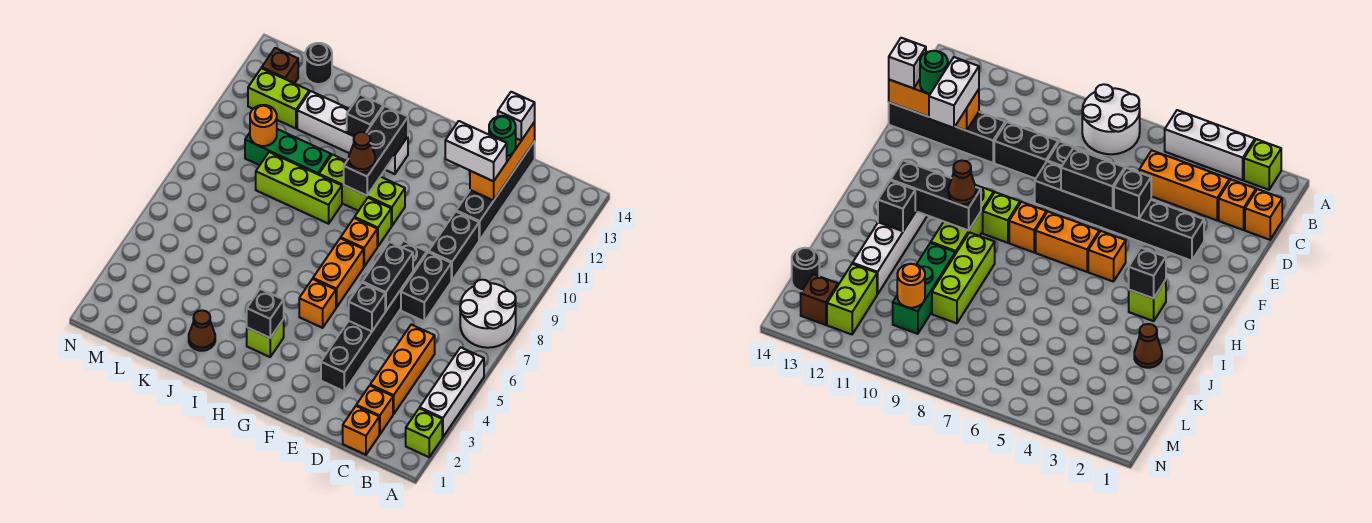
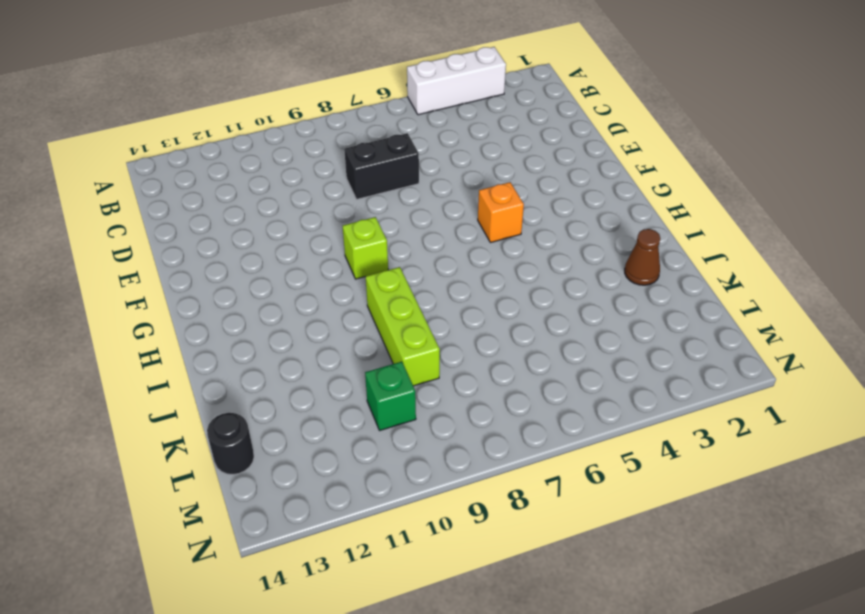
green 1x1 brick [365,362,416,430] -> green 1x3 brick [245,129,331,175]
none -> lime 1x1 brick [406,408,442,457]
none -> white 2x2 round brick [460,280,516,348]
none -> orange 1x1 brick [343,406,379,455]
none -> orange 1x1 brick [356,386,393,434]

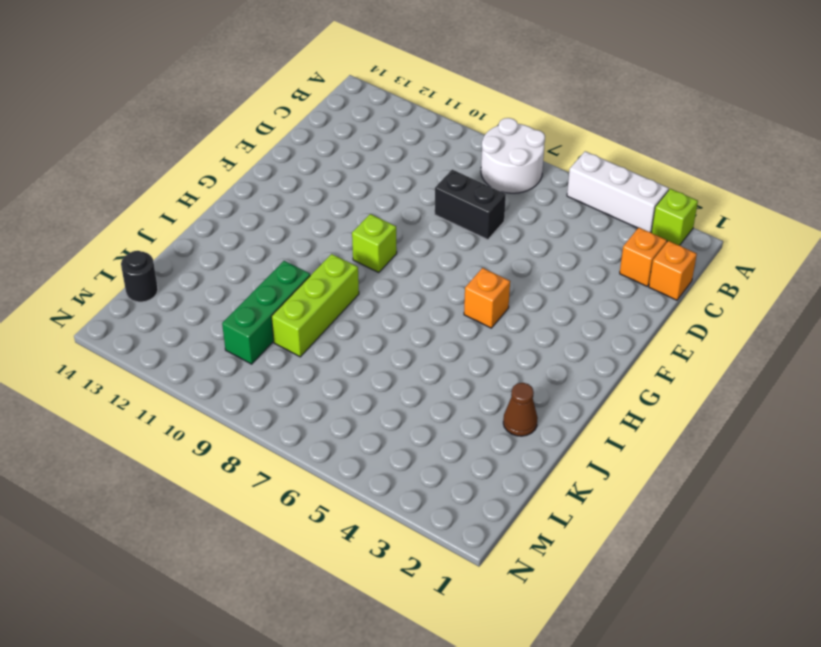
none -> orange 1x3 brick [370,325,435,414]
none -> black 1x2 brick [429,212,479,281]
none -> black 1x4 brick [456,141,535,240]
none -> black 1x6 brick [321,241,427,391]

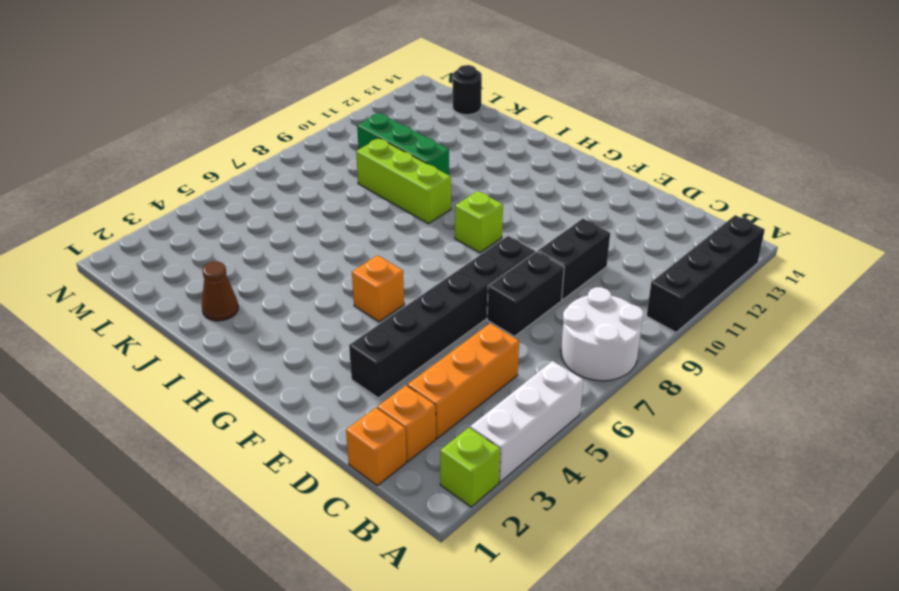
black 1x4 brick [647,215,765,332] -> black 1x4 brick moved to [456,141,535,240]
none -> orange 1x2 brick [313,238,364,308]
none -> orange 1x1 brick [341,218,377,267]
none -> lime 1x3 brick [319,154,405,226]
none -> lime 1x1 brick [247,319,284,357]

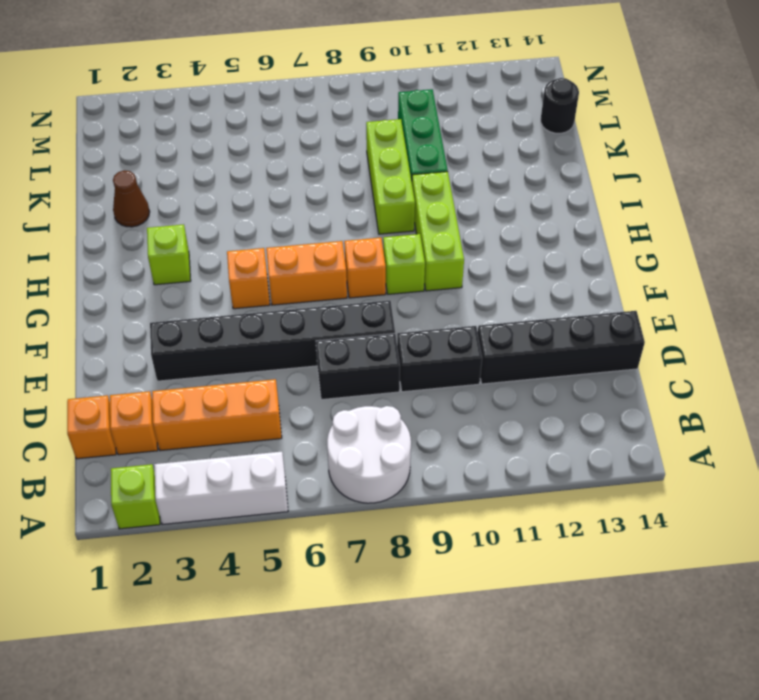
none -> white 1x4 brick [297,91,408,174]
none -> lime 1x2 brick [248,68,309,128]
none -> brown 1x1 brick [262,48,298,83]
none -> orange 1x3 brick [470,122,535,200]

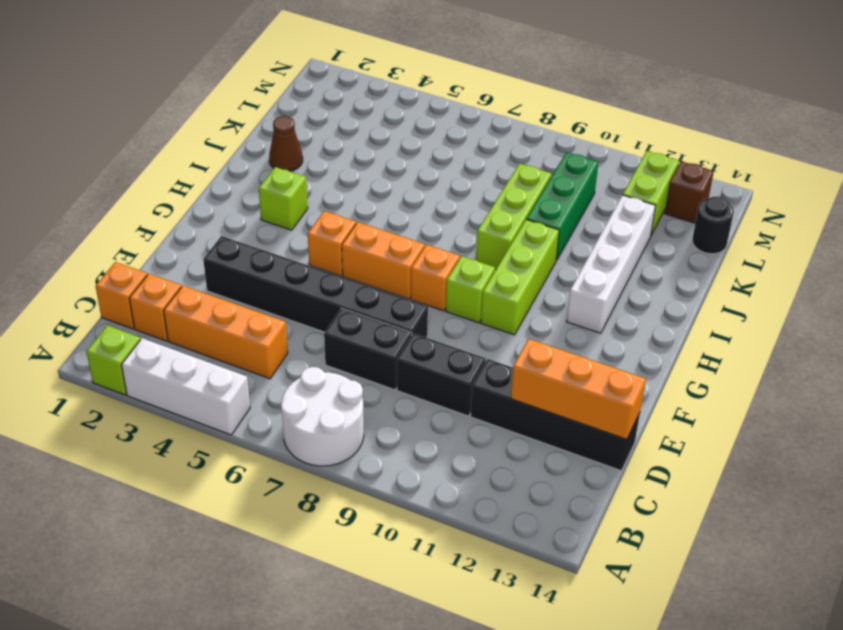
none -> black 1x1 brick [349,283,385,331]
none -> black 1x2 brick [362,242,413,311]
none -> black 1x1 brick [247,289,284,338]
none -> black 1x3 brick [344,106,408,196]

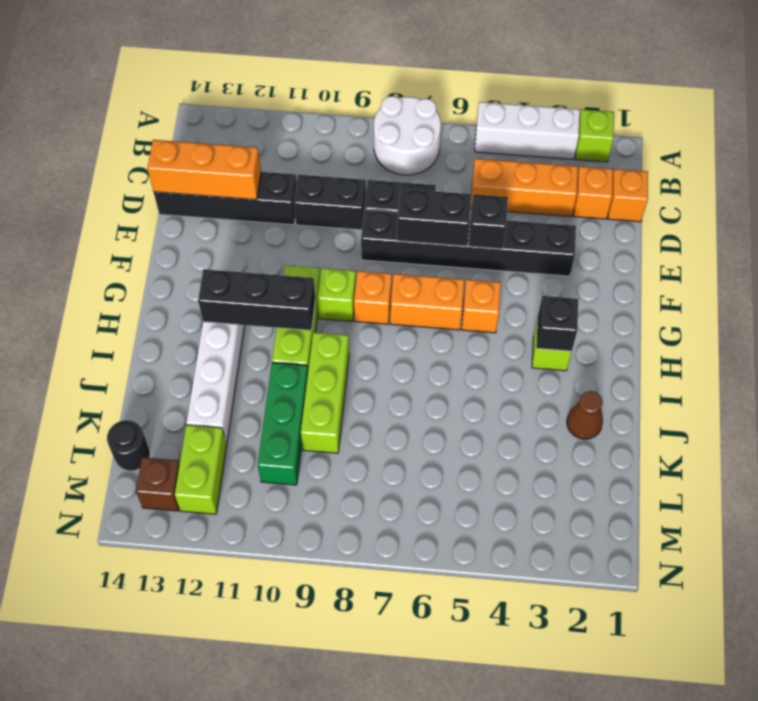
none -> black 1x1 brick [347,95,383,136]
none -> orange 1x1 round brick [250,105,277,146]
none -> white 1x2 brick [445,121,507,181]
none -> green 1x1 round brick [489,116,516,156]

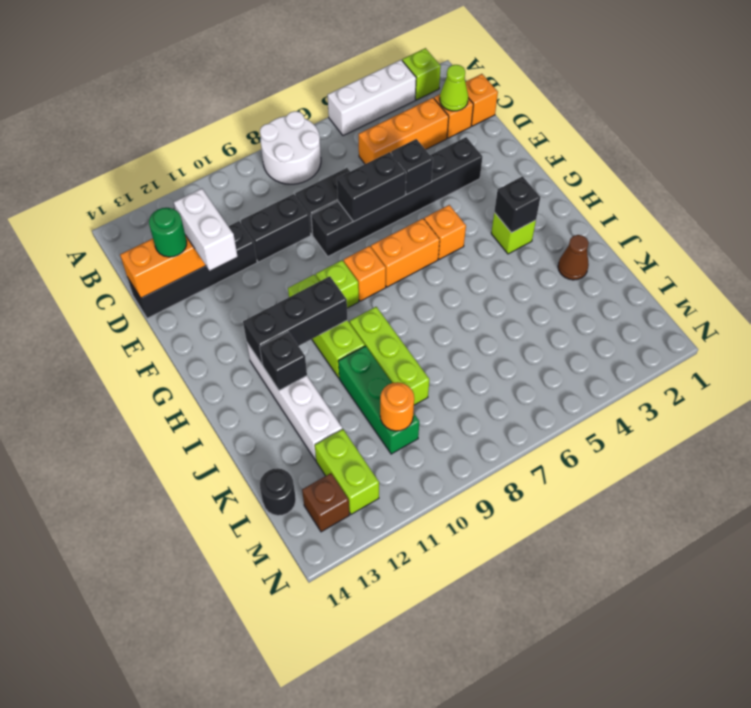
lime 1x1 cone [440,65,468,111] -> none
none -> white 1x1 brick [498,92,535,140]
none -> brown 1x1 cone [349,132,375,172]

